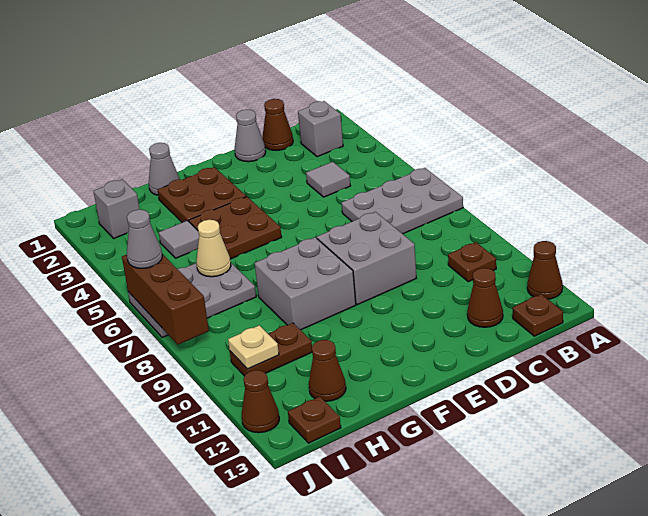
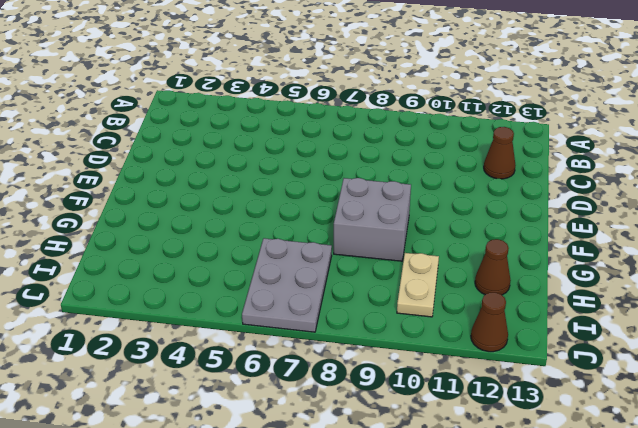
tan 1x2 plate [397,253,439,317] -> brown 1x2 plate [230,323,312,376]
none -> grey 2x3 plate [341,168,463,234]
none -> brown 1x1 cone [527,241,563,299]
none -> grey 1x1 brick [298,101,343,157]

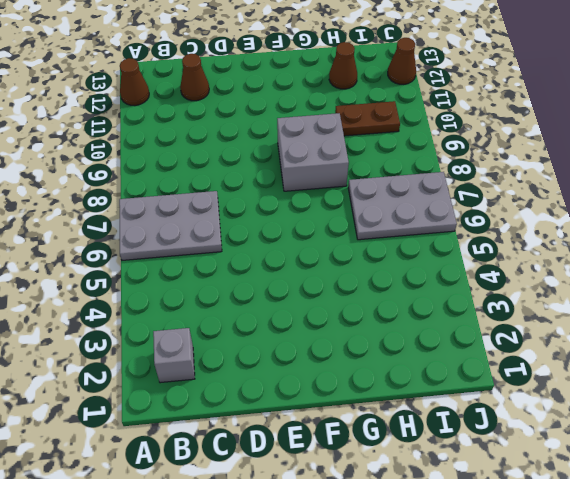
none -> brown 1x1 plate [448,242,496,282]
none -> brown 1x1 plate [513,294,563,336]
none -> brown 1x1 cone [262,99,293,151]

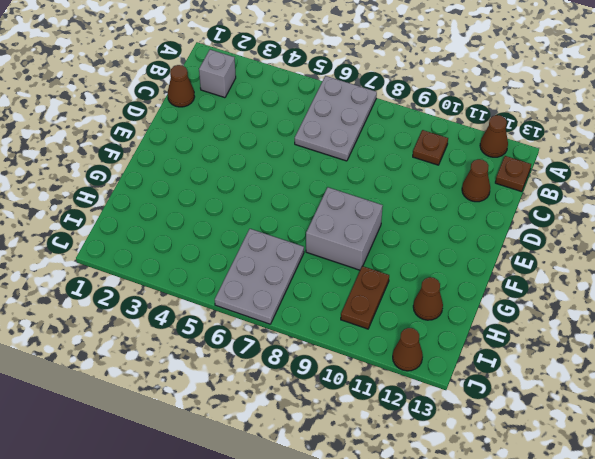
none -> grey 1x1 tile [306,162,350,197]
none -> grey 1x1 cone [235,110,266,162]
none -> grey 2x2 brick [317,212,416,305]

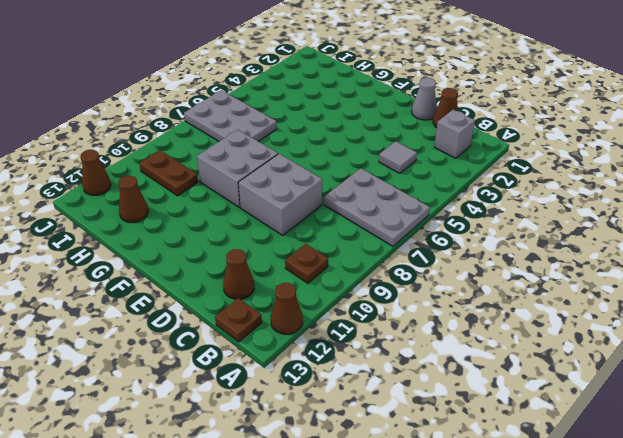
none -> brown 2x2 plate [158,167,246,223]
none -> brown 2x2 plate [189,197,282,259]
none -> grey 1x1 cone [149,143,180,195]

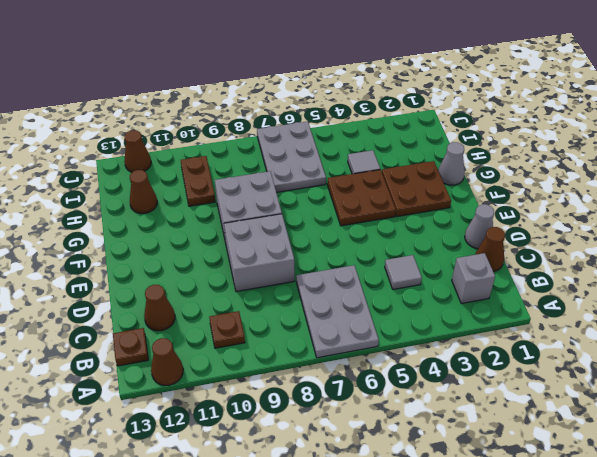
none -> grey 1x1 brick [94,179,140,238]
none -> brown 1x1 plate [288,397,341,443]
none -> tan 1x1 cone [196,220,231,277]

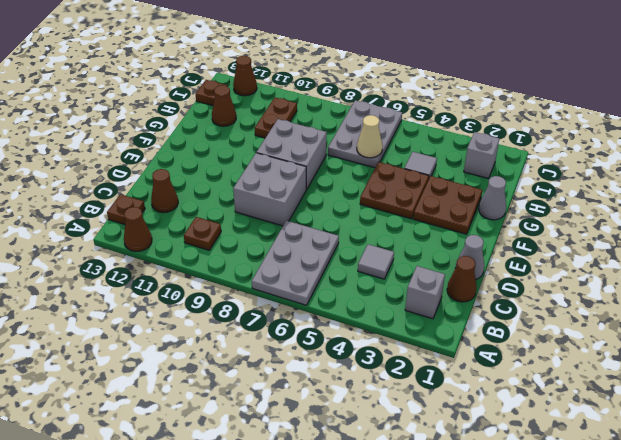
none -> tan 1x1 plate [228,325,279,369]
none -> brown 1x3 brick [122,254,209,344]
none -> grey 1x1 cone [127,210,162,268]

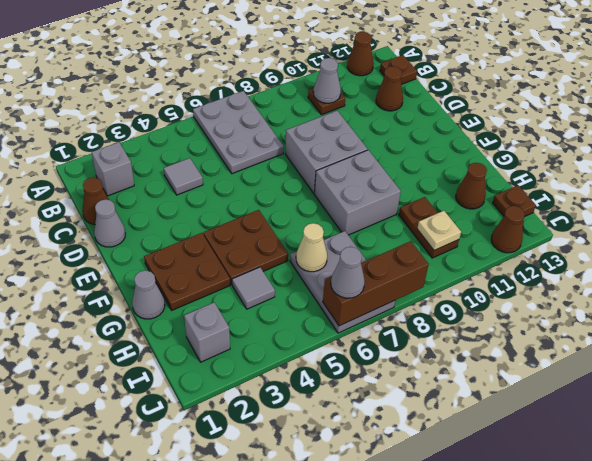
grey 1x1 cone [313,58,341,103] -> none

